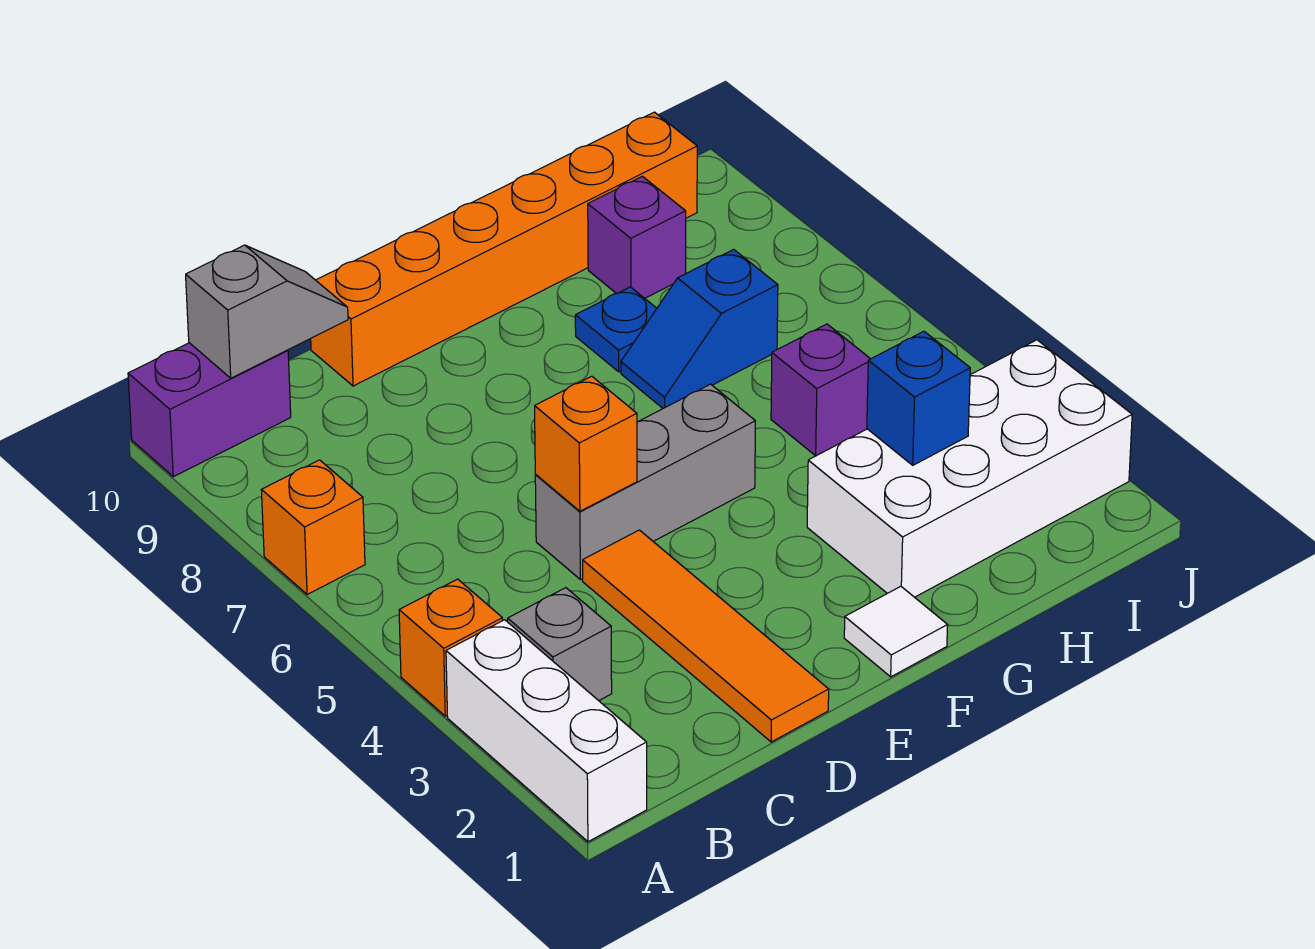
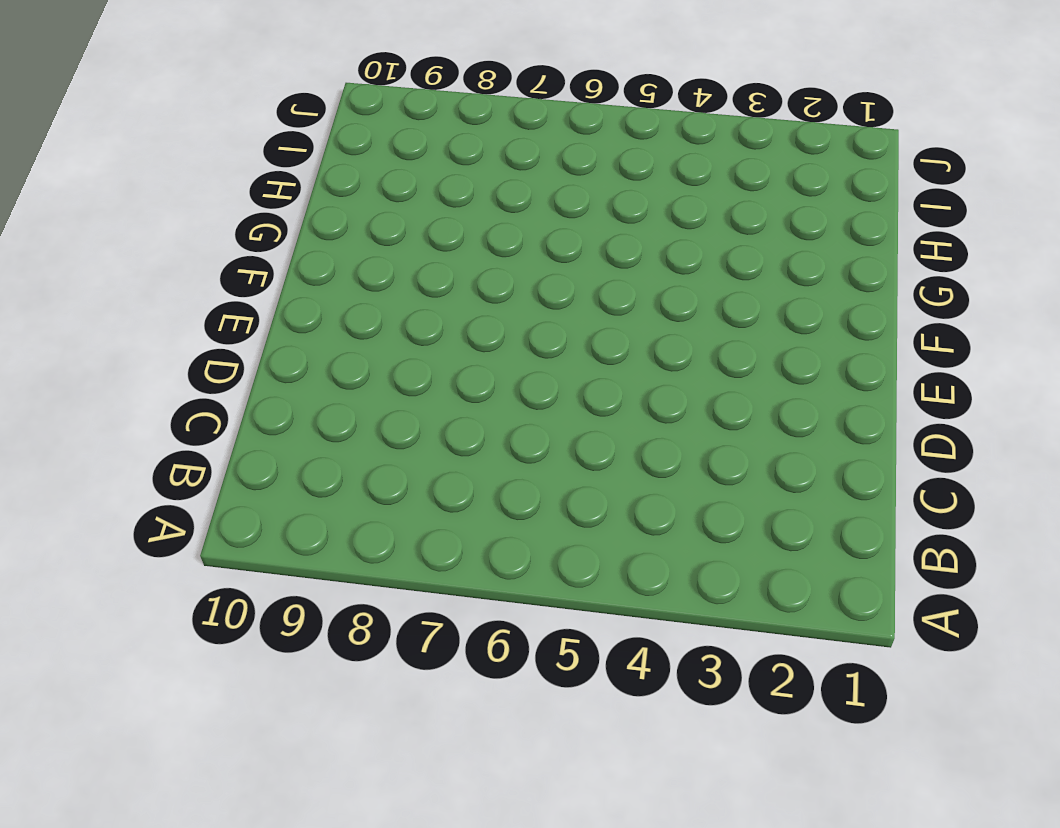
none -> white 1x3 brick [446,620,647,842]
none -> orange 1x1 brick [399,579,503,716]
none -> orange 1x1 brick [261,460,365,595]

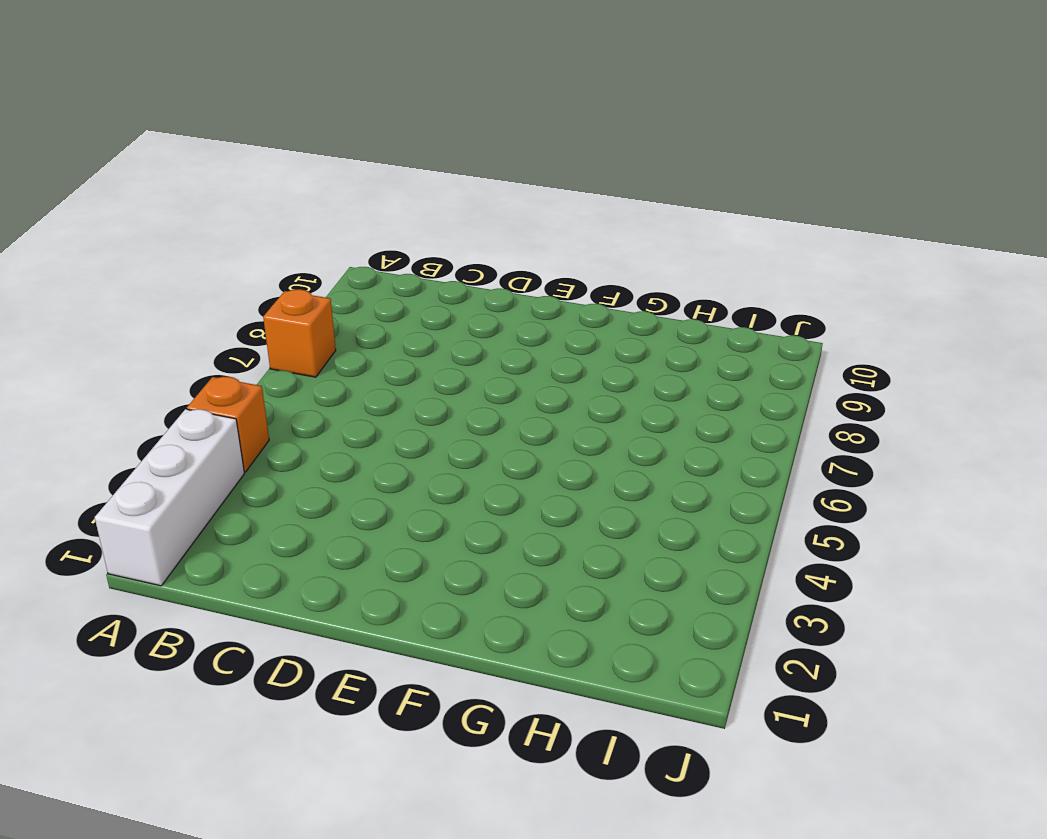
none -> purple 1x2 brick [128,343,291,477]
none -> grey 1x1 brick [508,588,612,701]
none -> orange 1x4 tile [583,530,829,742]

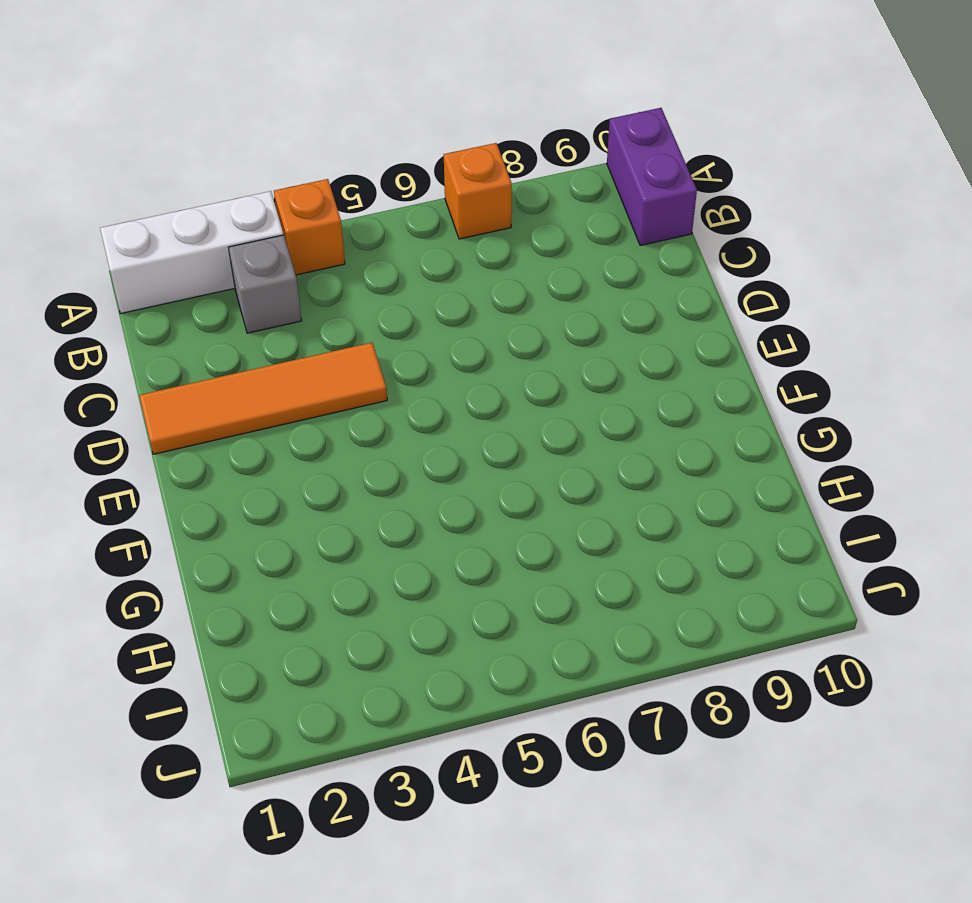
none -> grey 1x3 brick [535,384,755,580]
none -> orange 1x6 brick [311,112,697,386]
none -> white 1x1 tile [844,586,948,677]

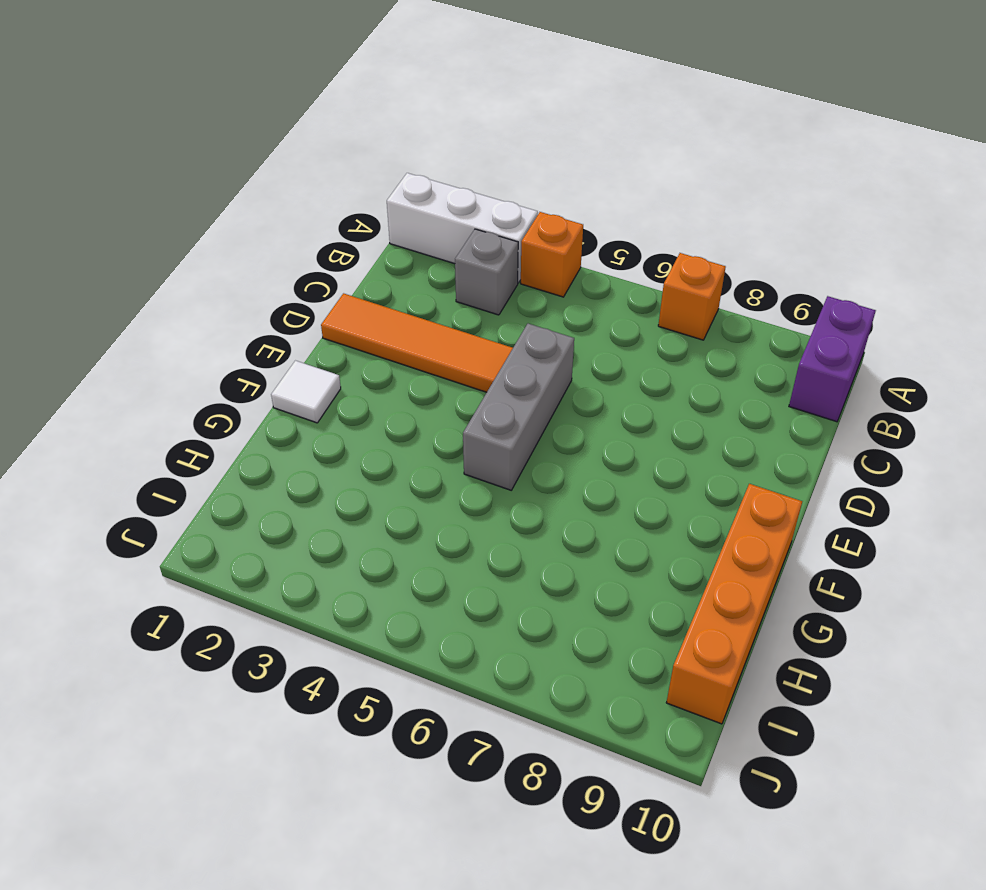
orange 1x4 brick [666,484,802,724] -> orange 1x6 brick [311,112,697,386]
none -> white 2x4 brick [807,340,1132,597]
none -> blue 1x2 slope [621,249,778,408]
none -> blue 1x1 plate [575,287,657,372]

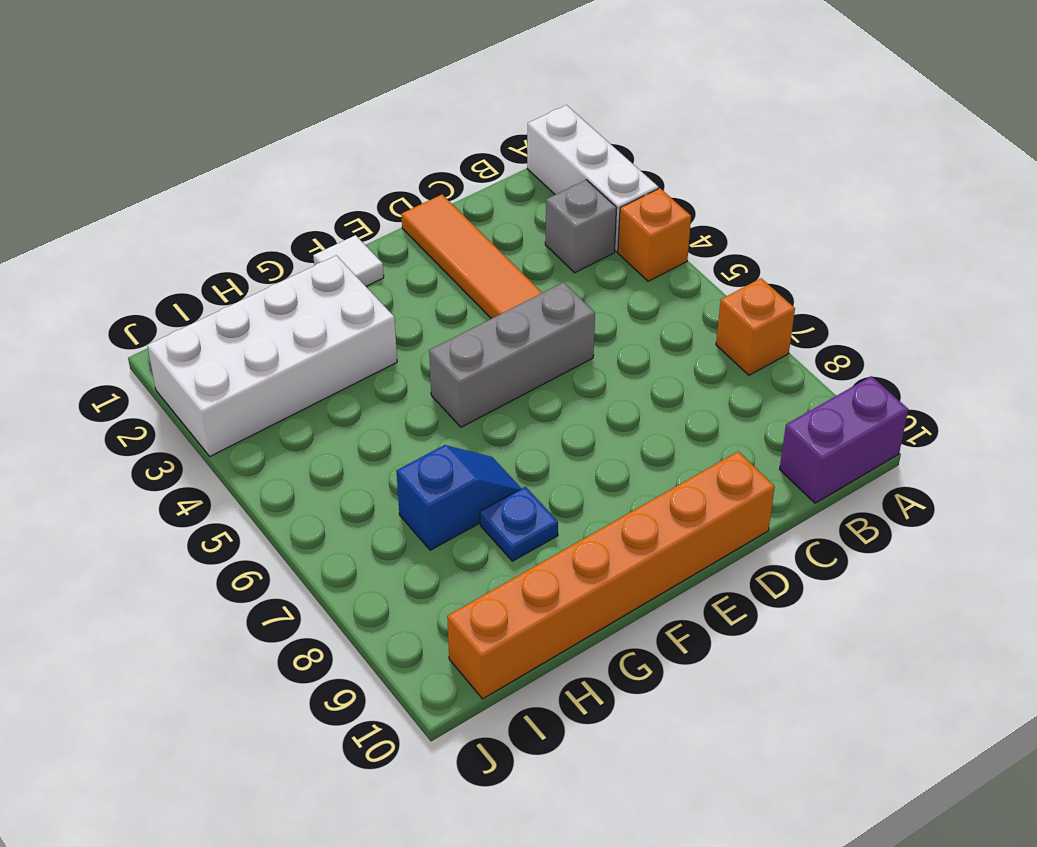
none -> purple 1x1 brick [771,324,870,456]
none -> purple 1x1 brick [588,176,686,298]
none -> grey 1x2 slope [186,245,348,378]

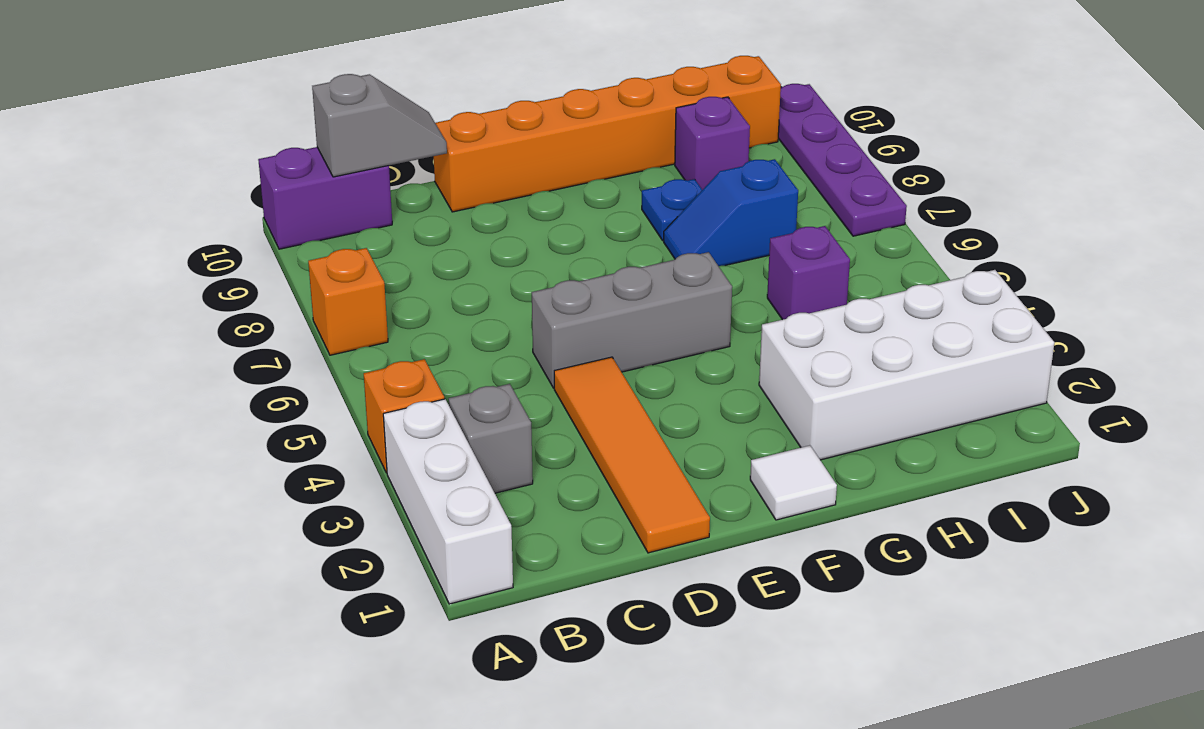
purple 1x4 plate [778,84,907,236] -> none
none -> orange 1x1 brick [535,376,637,511]
none -> blue 1x1 brick [867,331,970,465]

